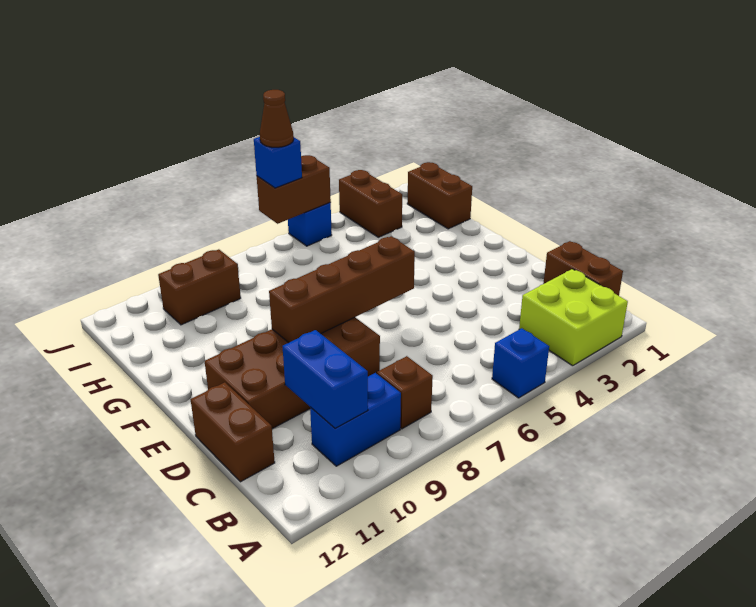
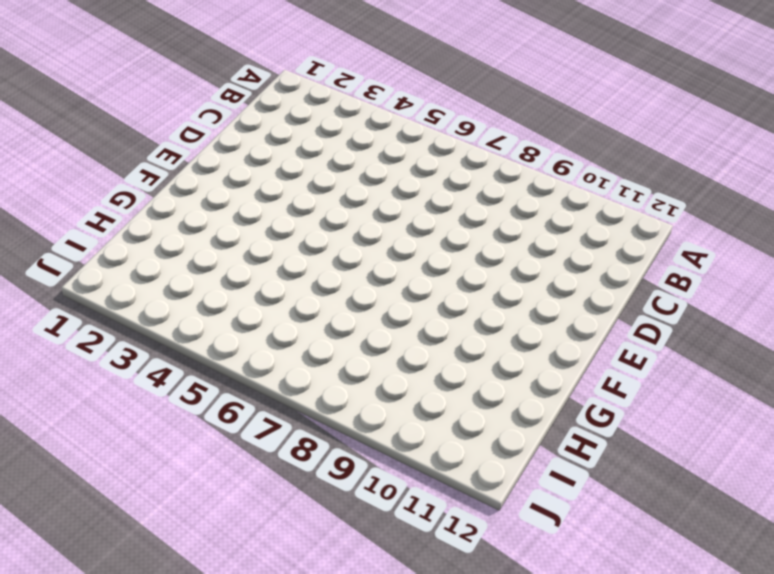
none -> lime 2x2 brick [519,269,628,366]
none -> blue 1x1 brick [492,328,549,398]
none -> brown 1x2 brick [543,241,623,296]

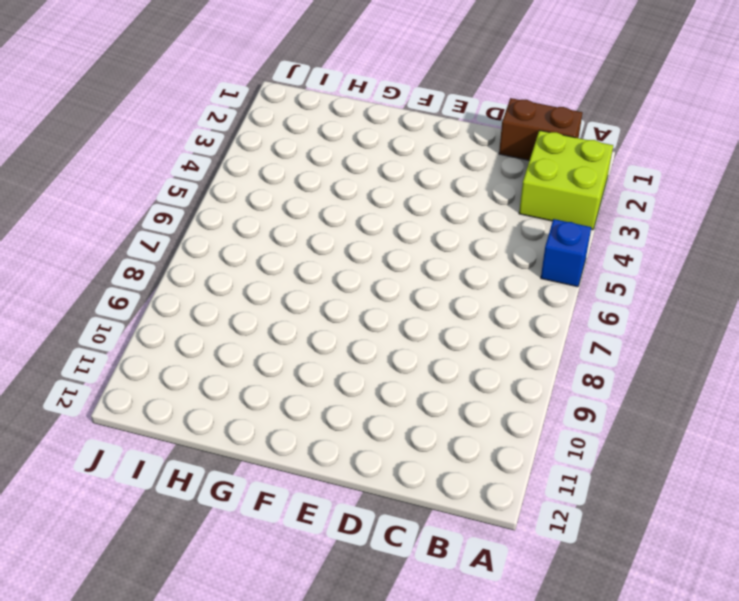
none -> brown 1x1 brick [377,356,433,429]
none -> blue 1x2 brick [310,373,401,466]
none -> brown 1x2 brick [190,382,275,482]

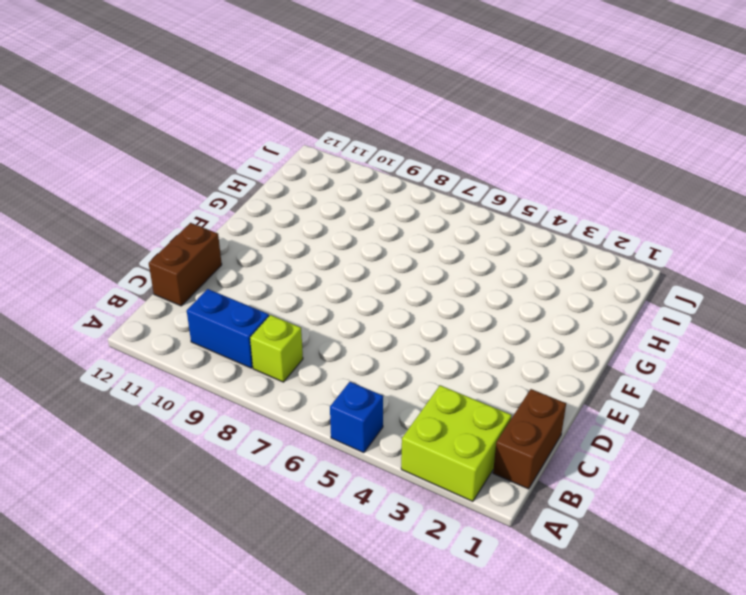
lime 1x1 brick [250,315,303,382] -> brown 1x1 brick [377,356,433,429]
none -> brown 2x4 brick [205,317,380,429]
none -> brown 1x2 brick [407,162,472,229]
none -> brown 1x2 brick [339,170,402,237]

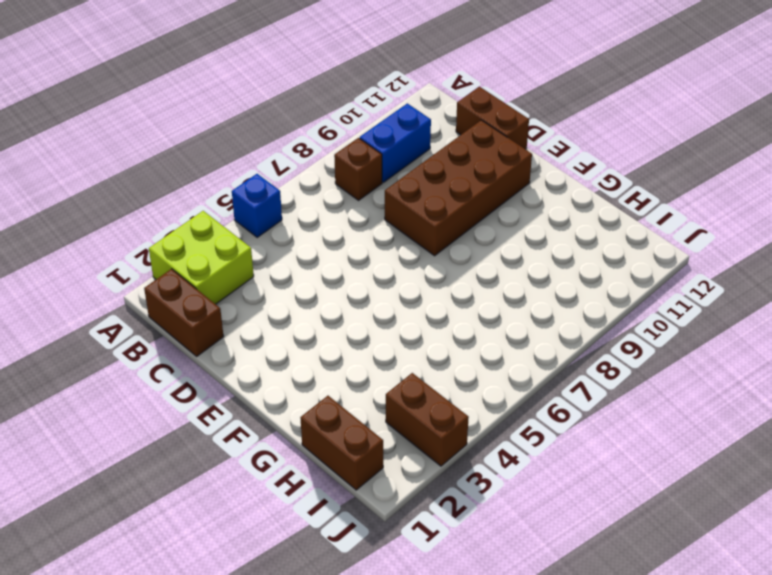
none -> brown 1x2 brick [158,249,241,325]
none -> blue 1x1 brick [288,203,332,246]
none -> blue 1x2 brick [282,330,368,429]

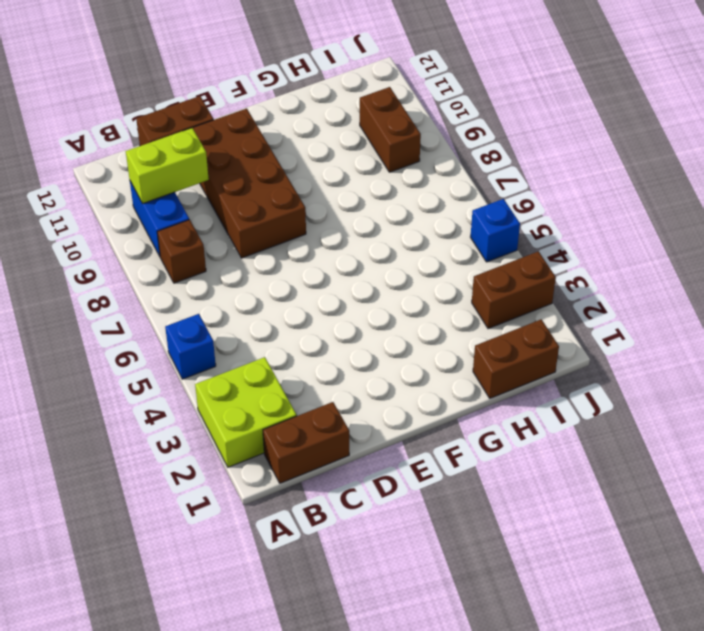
lime 1x2 brick [126,128,209,204] -> blue 1x2 brick [282,330,368,429]
none -> brown 1x4 brick [269,236,415,343]
none -> brown 1x2 brick [257,155,331,224]
none -> blue 1x1 brick [254,137,302,188]

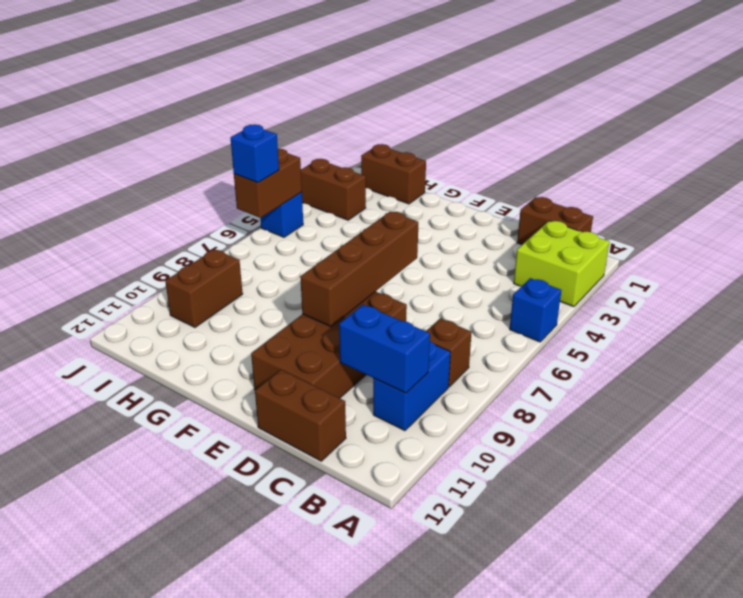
none -> brown 1x1 cone [260,90,294,147]

